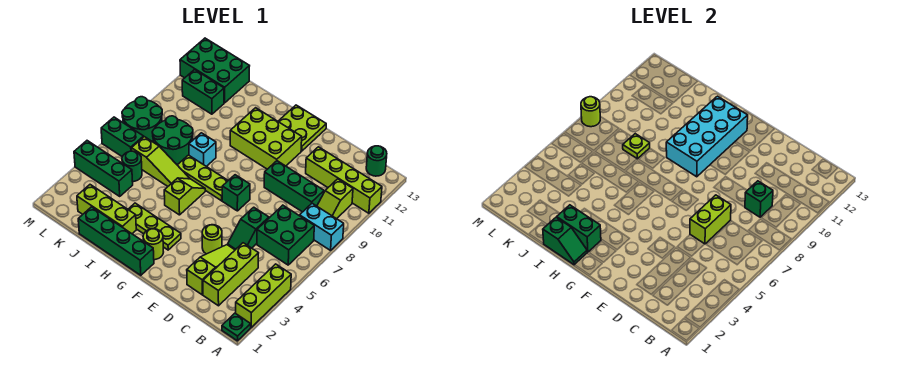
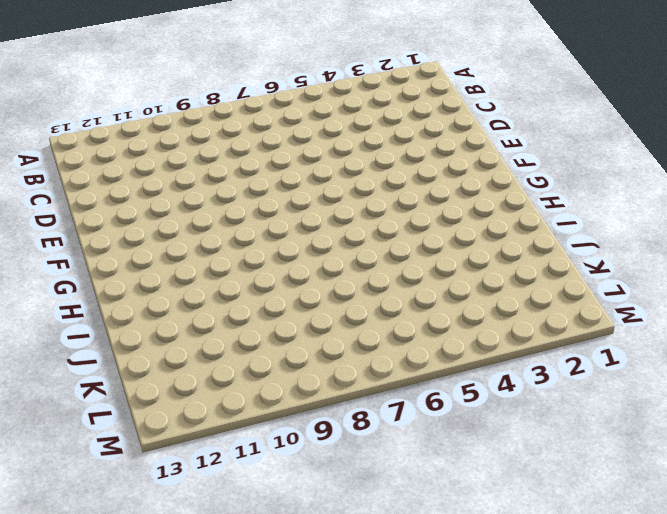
none -> green 1x1 plate [222,313,251,341]
none -> lime 1x3 brick [236,264,291,328]
none -> cyan 1x2 brick [300,203,344,250]
none -> lime 1x4 brick [306,147,382,213]

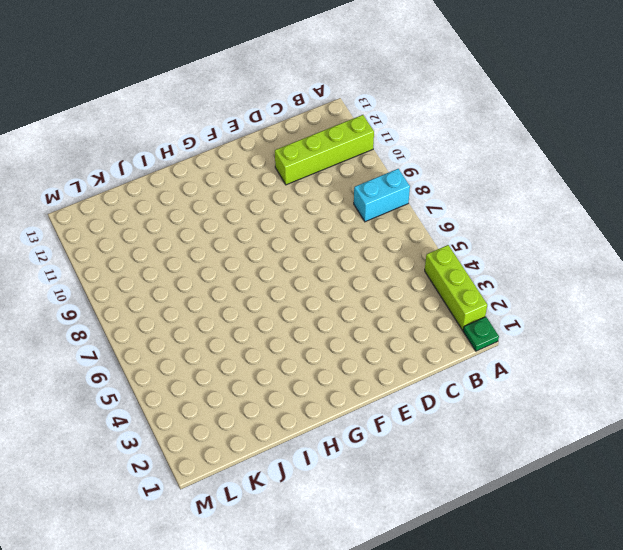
none -> green 2x2 brick [257,205,314,265]
none -> lime 1x2 slope [317,179,353,219]
none -> green 1x1 round brick [366,146,387,176]
none -> lime 1x3 brick [203,243,258,306]

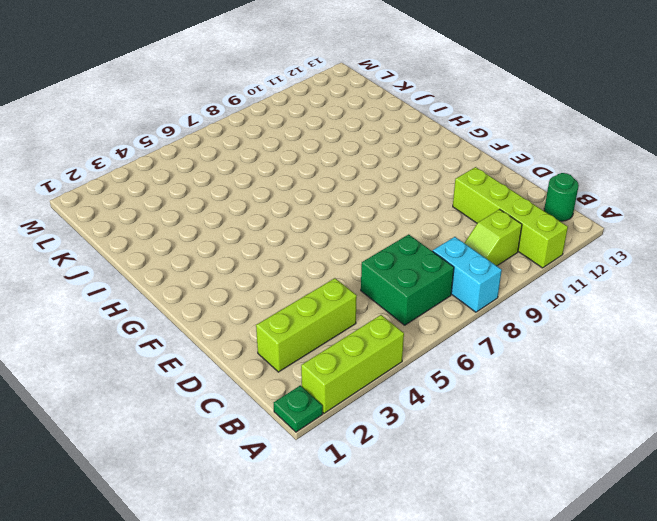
none -> green 1x3 brick [264,161,324,212]
none -> lime 1x3 slope [187,245,235,295]
none -> green 1x2 slope [228,207,269,250]
none -> lime 1x1 round brick [202,225,222,254]

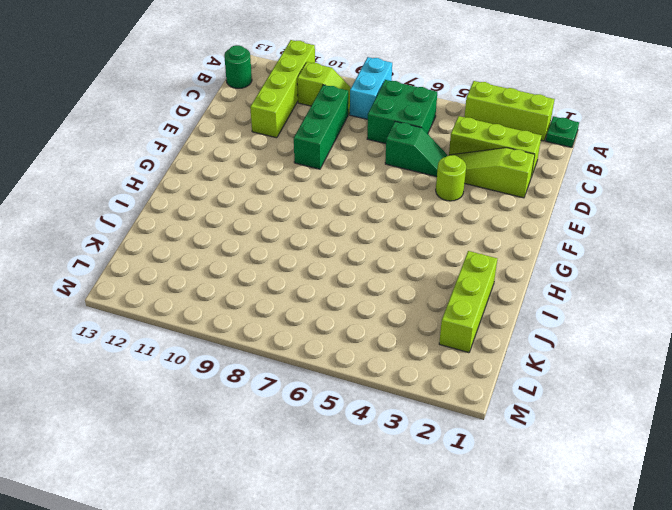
none -> green 1x1 brick [222,175,250,211]
none -> lime 2x3 brick [230,108,302,169]
none -> lime 2x2 plate [278,105,326,151]
none -> green 1x4 brick [78,207,154,275]

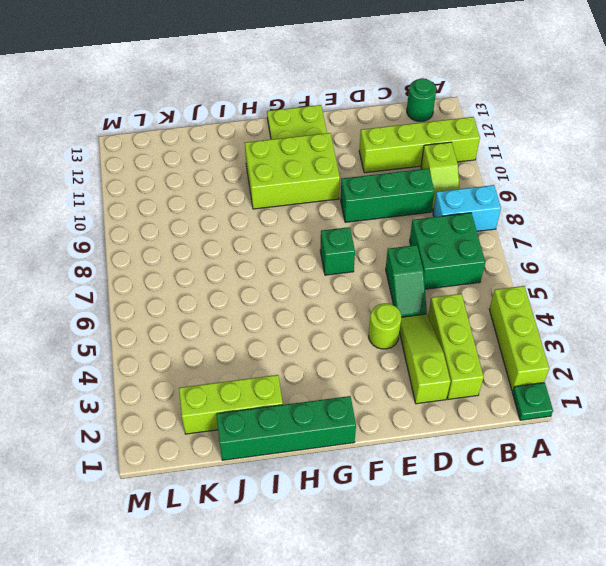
none -> lime 1x1 round brick [143,229,163,260]
none -> lime 1x3 plate [128,203,181,250]
none -> lime 1x3 plate [178,155,228,201]
none -> lime 1x2 slope [164,178,205,215]

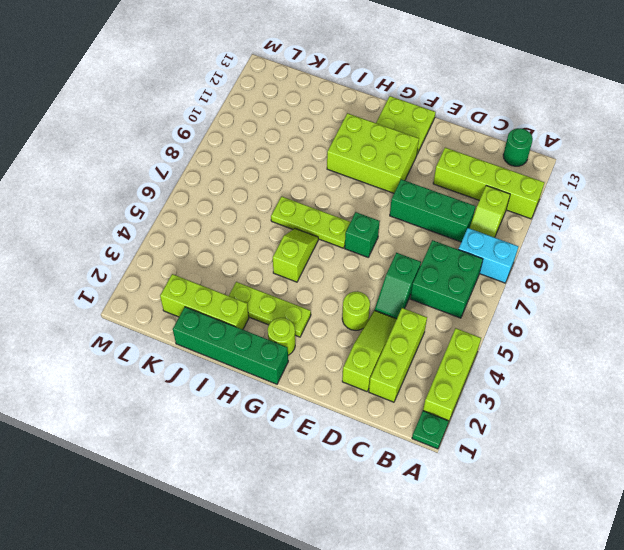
none -> lime 1x3 slope [132,137,190,186]
none -> cyan 1x1 brick [189,133,216,166]
none -> green 2x2 round brick [152,116,193,164]
none -> green 1x3 brick [74,141,133,196]

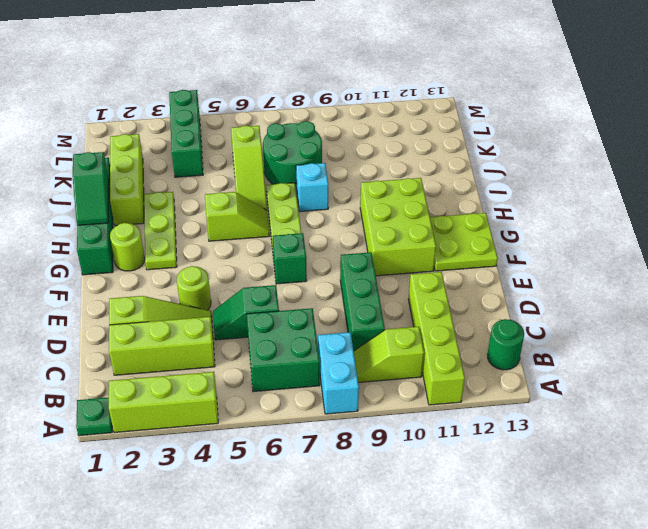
none -> green 1x1 round brick [122,151,142,182]
none -> green 1x2 brick [182,70,224,114]
none -> green 2x3 brick [180,38,249,103]
none -> green 1x2 brick [101,117,144,157]

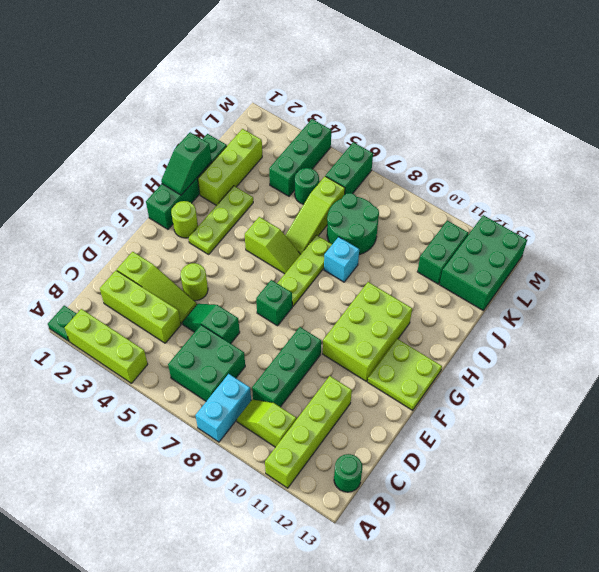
none -> green 2x2 round brick [122,97,162,142]
none -> green 1x1 brick [745,181,773,217]
none -> lime 1x2 brick [690,195,731,244]
none -> cyan 2x4 brick [666,96,748,177]

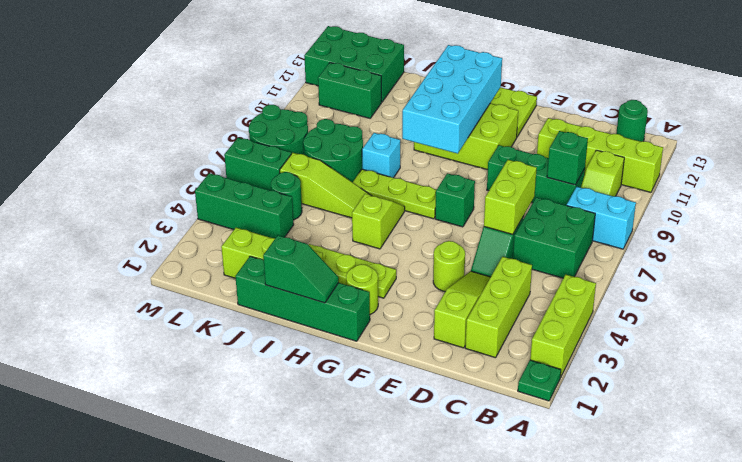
none -> green 1x2 brick [557,205,601,252]
none -> lime 1x1 plate [623,134,650,159]
none -> lime 1x1 round brick [581,97,600,127]

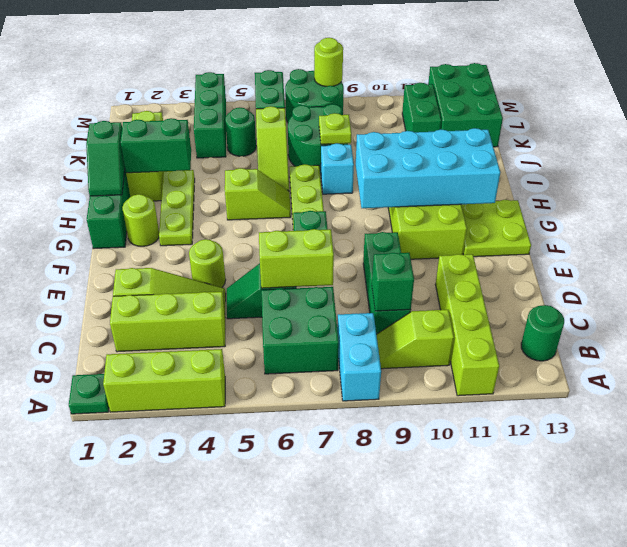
green 1x2 brick [121,118,191,173] -> green 1x2 brick turned to [557,205,601,252]

